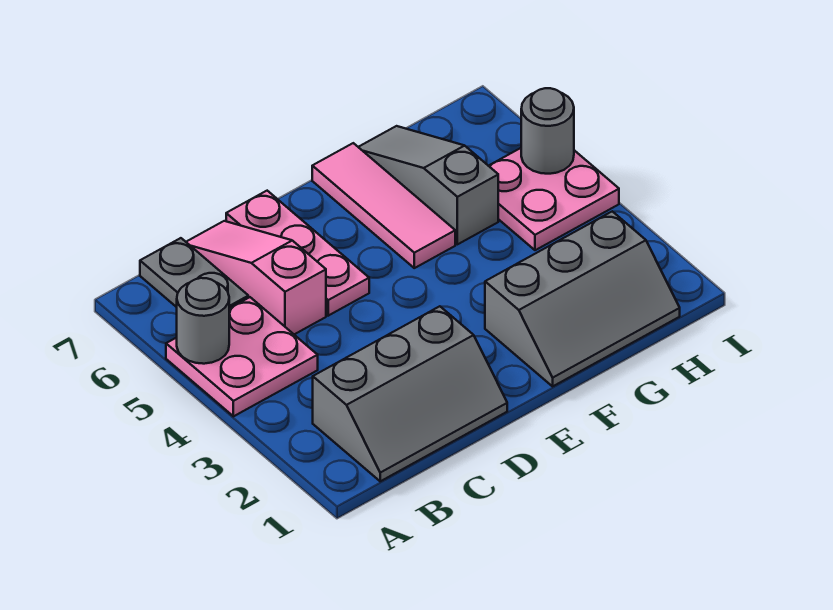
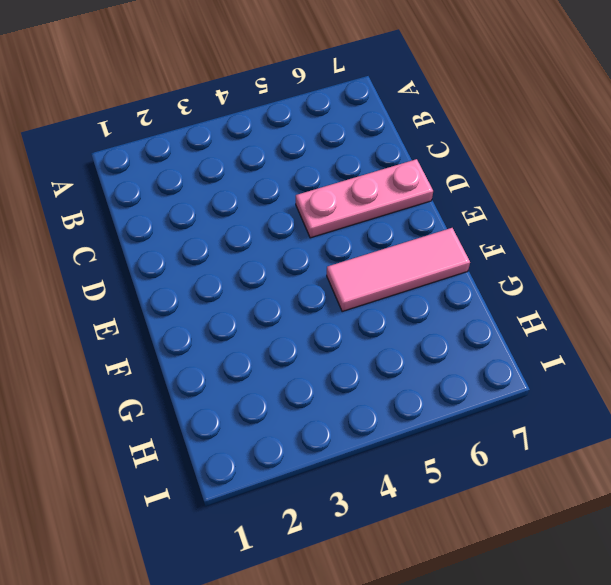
none -> pink 2x2 plate [166,297,318,416]
none -> grey 2x3 slope [313,306,507,481]

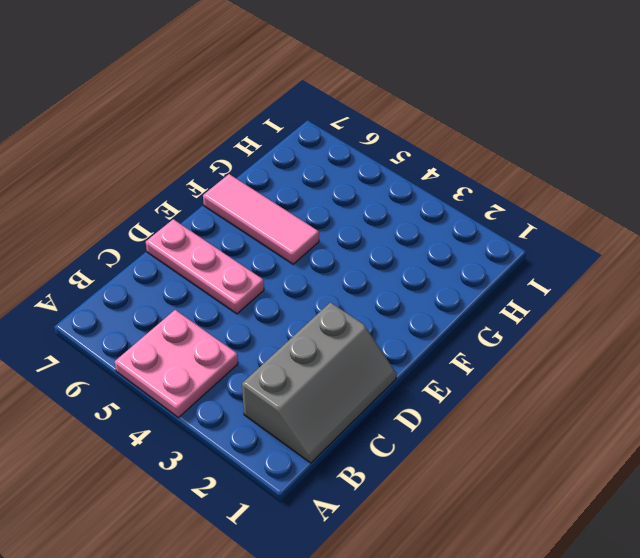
none -> grey 1x2 plate [140,238,248,308]
none -> pink 1x3 slope [187,221,326,334]

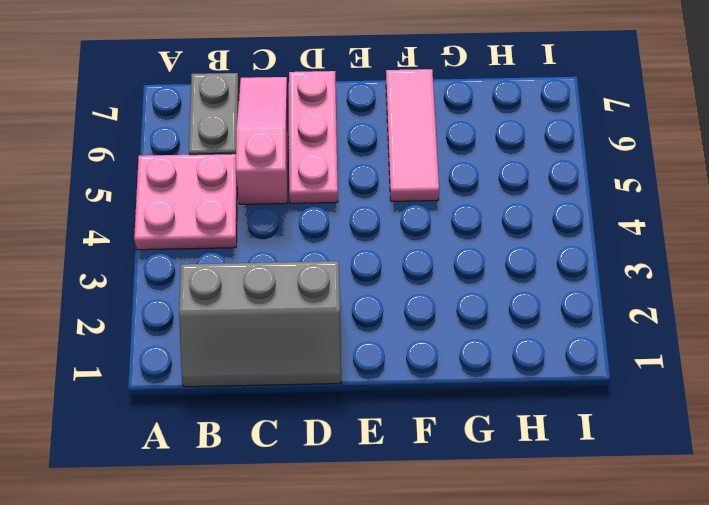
none -> grey 2x3 slope [485,211,680,386]
none -> grey 1x3 slope [359,126,498,244]

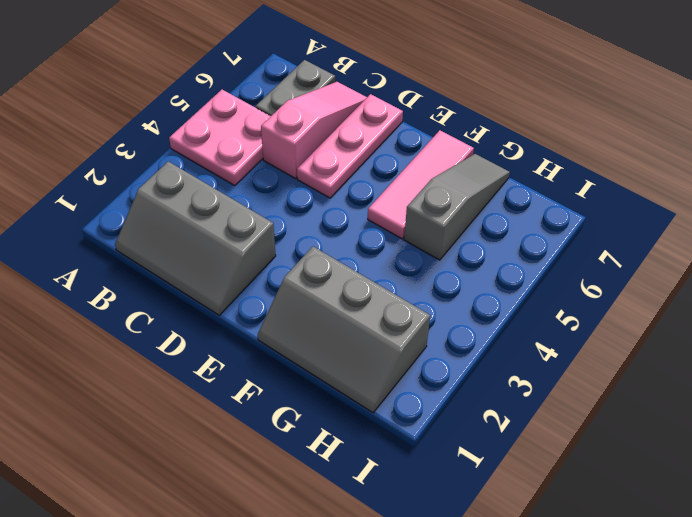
none -> pink 2x2 plate [489,148,619,250]
none -> grey 1x1 round brick [177,278,229,364]

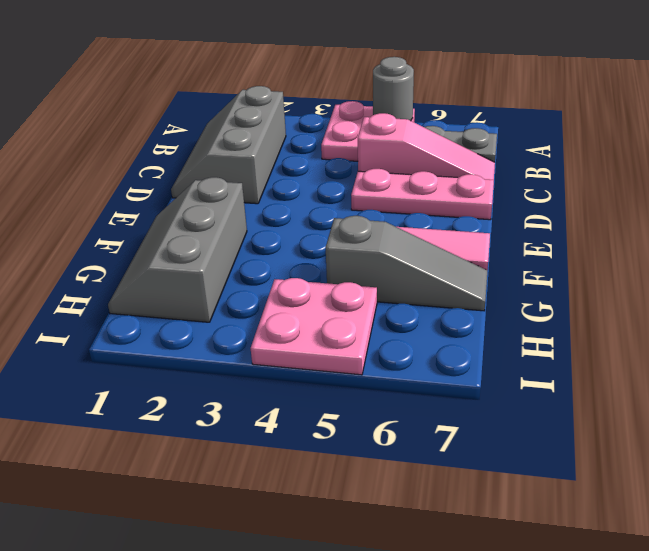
none -> grey 1x1 round brick [521,88,574,174]

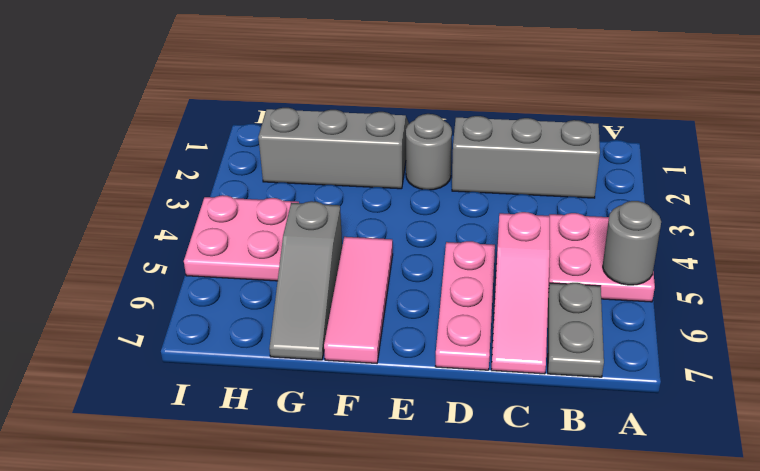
grey 1x1 round brick [406,114,452,190] -> grey 1x1 round brick moved to [521,88,574,174]

